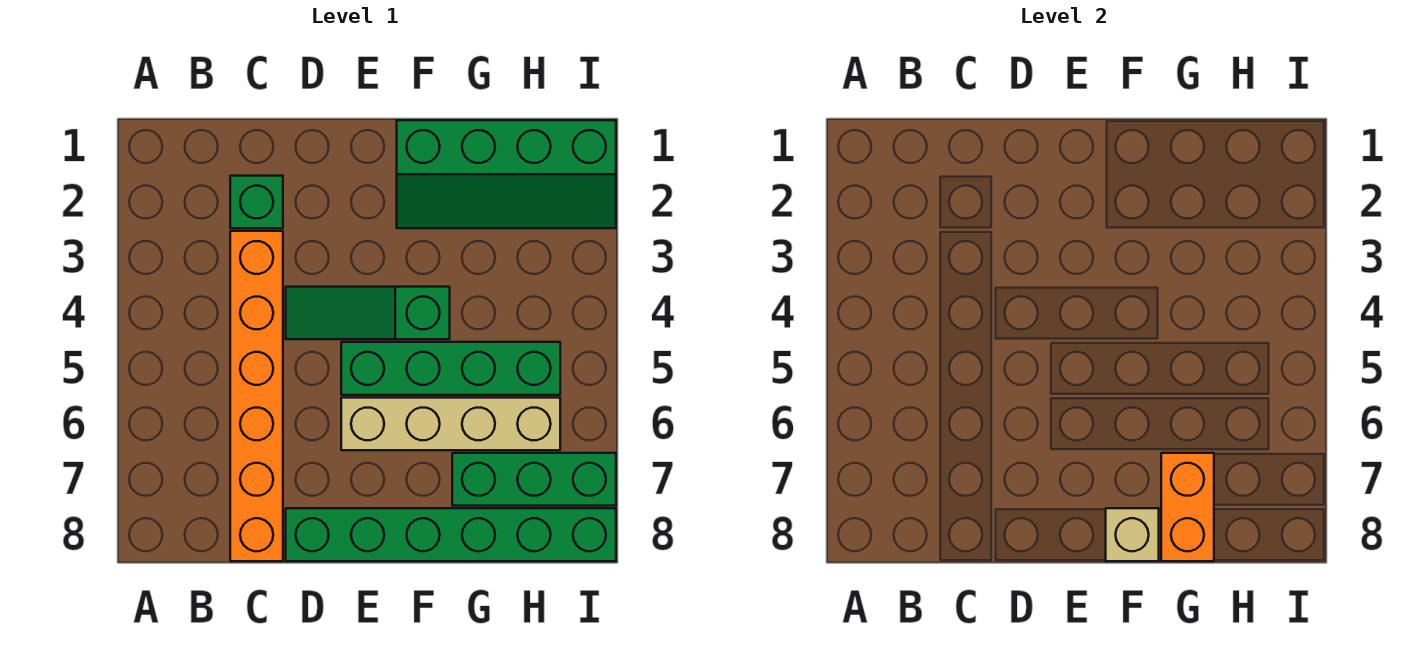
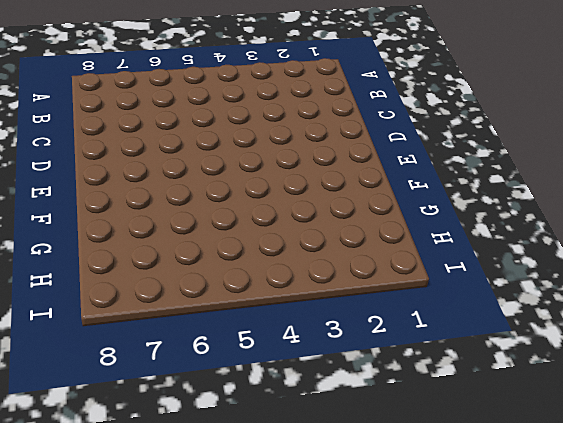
none -> green 1x1 brick [230,176,283,228]
none -> orange 1x6 brick [230,231,283,561]

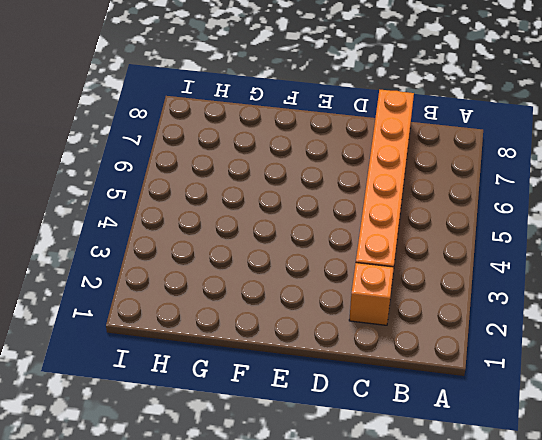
orange 1x1 brick [349,263,394,325] -> green 1x1 brick [230,176,283,228]
none -> green 1x3 slope [286,287,450,339]
none -> green 1x6 brick [286,508,616,561]

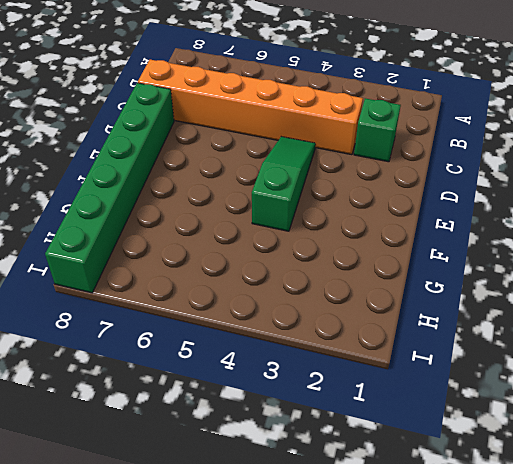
none -> green 1x4 brick [341,342,560,395]
none -> tan 1x4 brick [341,398,560,450]

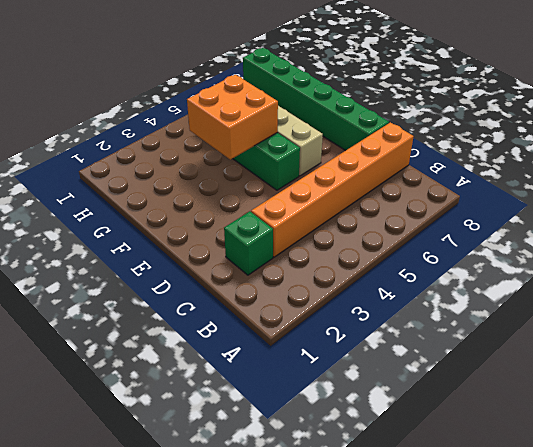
orange 2x2 brick [187,75,278,160] -> none
none -> green 1x3 slope [286,287,450,339]
none -> green 2x4 slope [397,120,616,228]

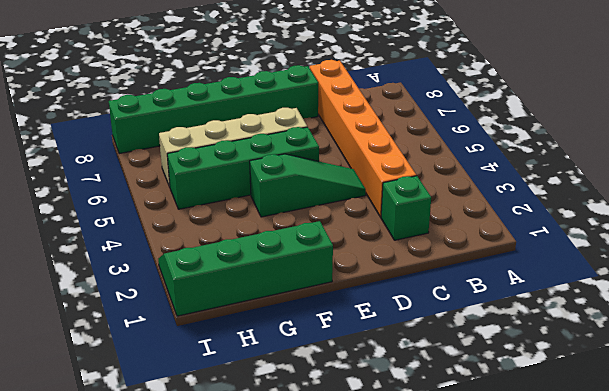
none -> green 1x3 brick [452,453,616,506]
none -> tan 1x1 brick [1106,508,1159,561]

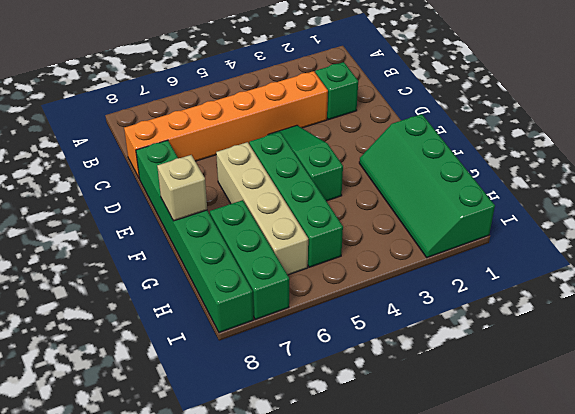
none -> orange 1x2 brick [1161,453,1214,561]

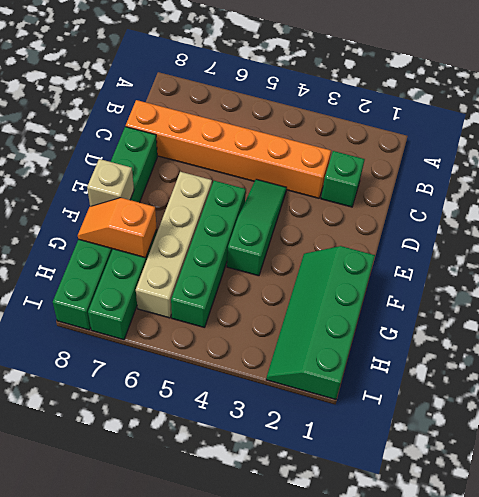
orange 1x2 slope [78,198,157,258] -> orange 1x2 brick [1161,453,1214,561]

